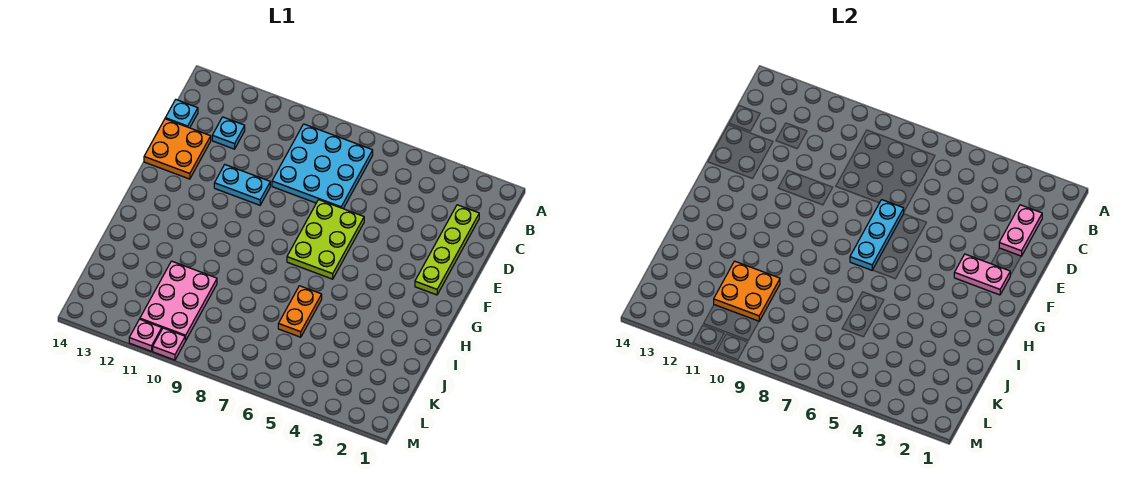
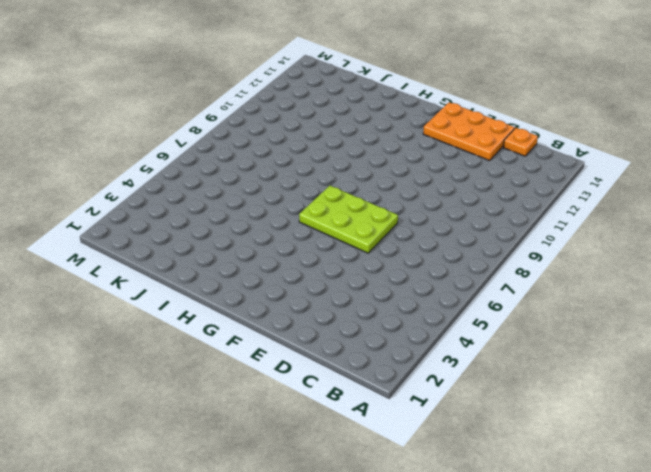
orange 1x1 plate [503,128,538,156] -> cyan 1x1 plate [165,100,198,128]
orange 2x3 plate [423,102,515,161] -> orange 2x2 plate [144,119,211,179]
none -> cyan 3x3 plate [272,124,373,208]
none -> lime 1x4 plate [415,205,479,295]
none -> cyan 1x1 plate [212,117,245,149]

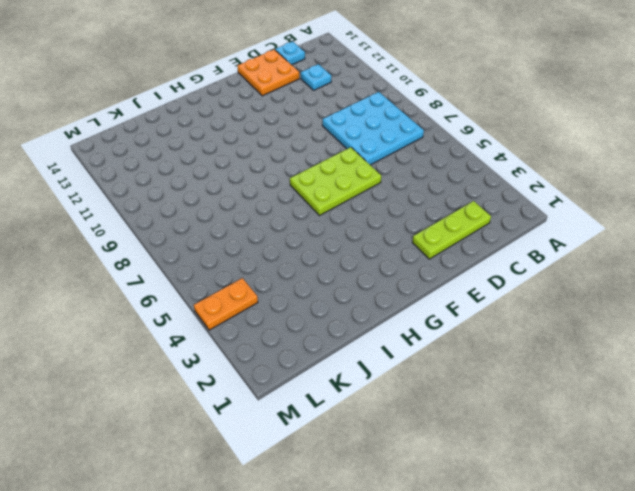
lime 1x3 plate [412,201,491,259] -> lime 1x4 plate [415,205,479,295]
orange 1x2 plate [194,278,258,330] -> orange 1x2 plate moved to [278,286,322,337]
none -> cyan 1x2 plate [214,165,270,205]
none -> pink 2x3 plate [140,261,217,341]
none -> pink 1x1 plate [153,328,185,360]

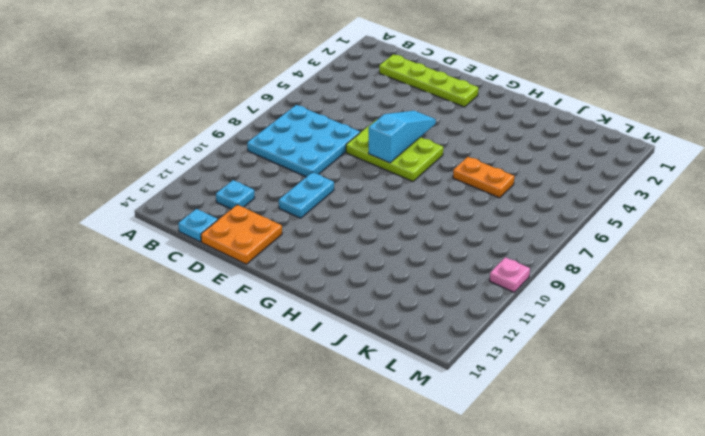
cyan 1x3 slope [369,111,436,163] -> cyan 1x3 plate [850,200,904,270]
none -> pink 2x3 plate [140,261,217,341]
none -> pink 1x1 plate [129,319,162,351]
none -> pink 1x2 plate [999,205,1042,256]

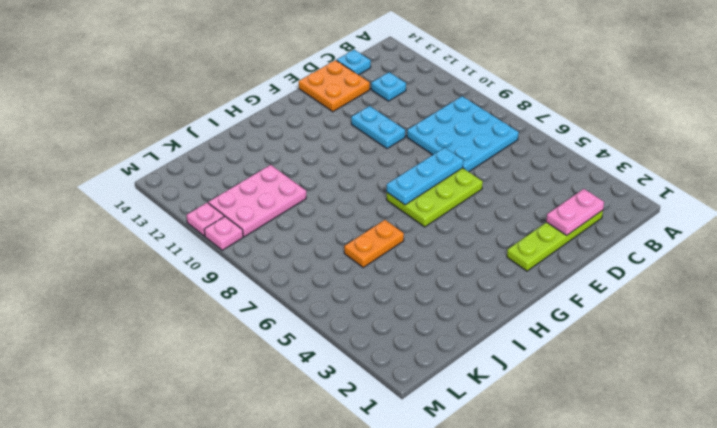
none -> pink 1x2 plate [954,254,1010,295]
none -> orange 2x2 plate [714,261,780,321]

